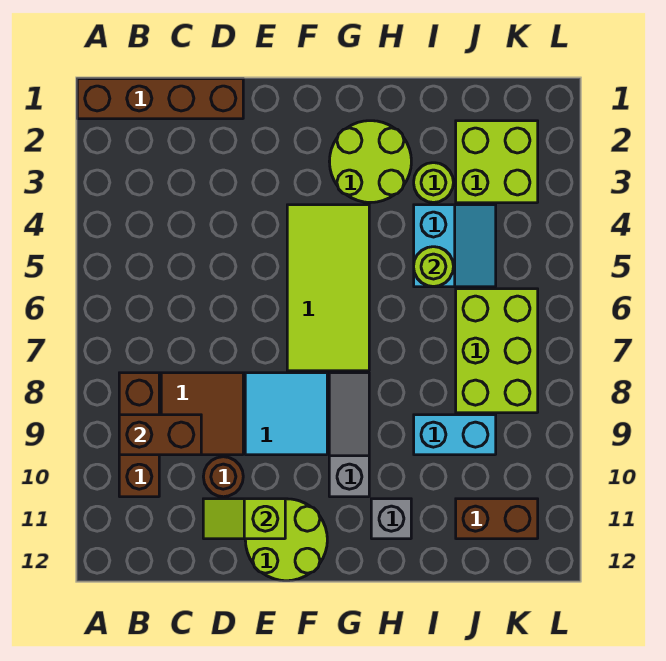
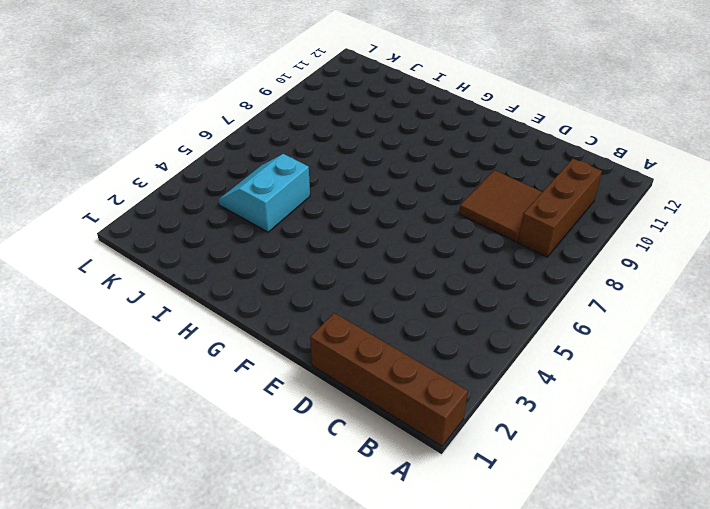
none -> brown 1x1 round brick [203,457,243,497]
none -> cyan 2x2 tile [245,373,327,455]
none -> lime 2x2 round brick [245,499,327,581]

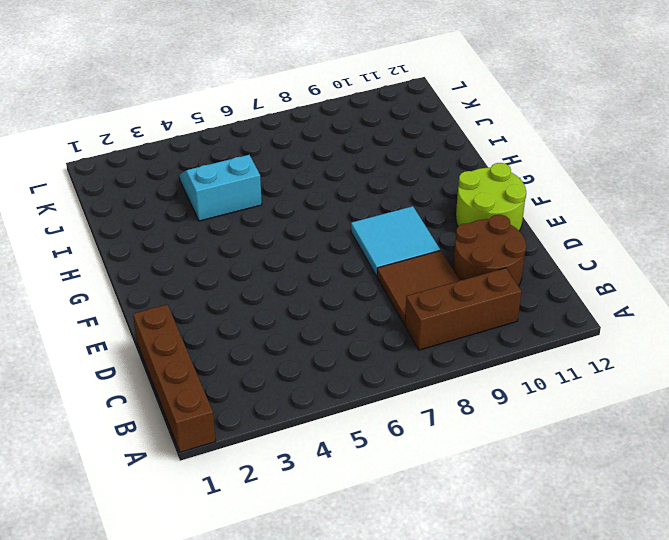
brown 2x2 round brick [453,215,526,286] -> brown 1x1 round brick [203,457,243,497]
none -> lime 2x4 tile [287,205,369,371]
none -> lime 2x2 round brick [329,121,411,203]
none -> grey 1x3 slope [329,373,369,497]

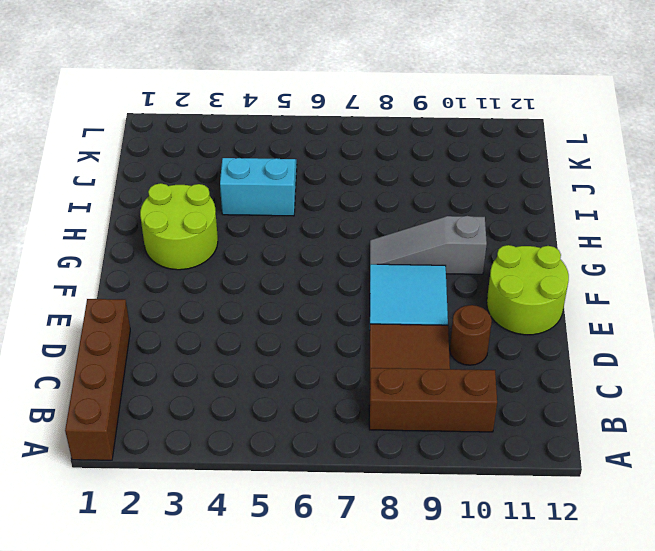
none -> lime 2x4 tile [287,205,369,371]
none -> grey 1x1 brick [371,499,411,539]
none -> lime 1x1 round brick [414,163,453,203]

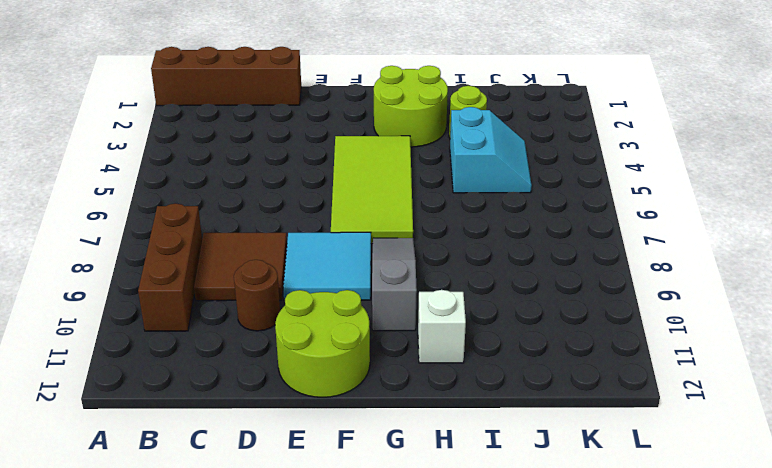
white 1x1 brick [418,290,466,363] -> grey 1x1 brick [371,499,411,539]
none -> cyan 1x2 brick [414,415,496,455]
none -> lime 2x2 brick [456,121,538,203]
none -> lime 2x3 brick [456,289,538,413]

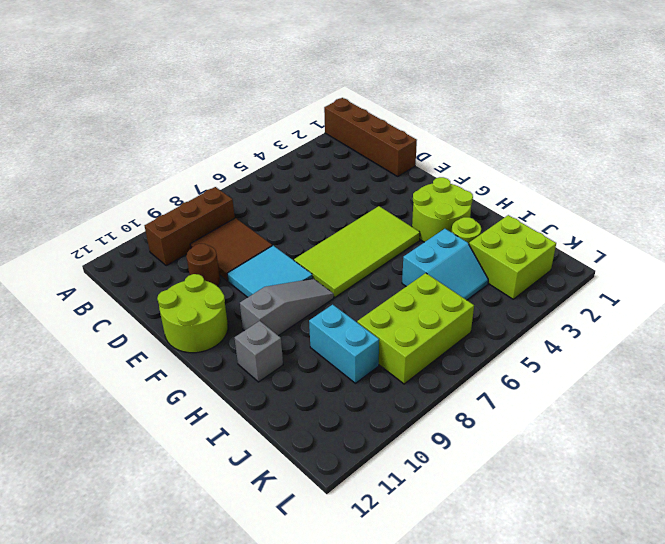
none -> brown 1x2 brick [456,499,538,539]
none -> brown 1x2 brick [119,415,201,455]
none -> lime 1x2 slope [203,499,285,539]

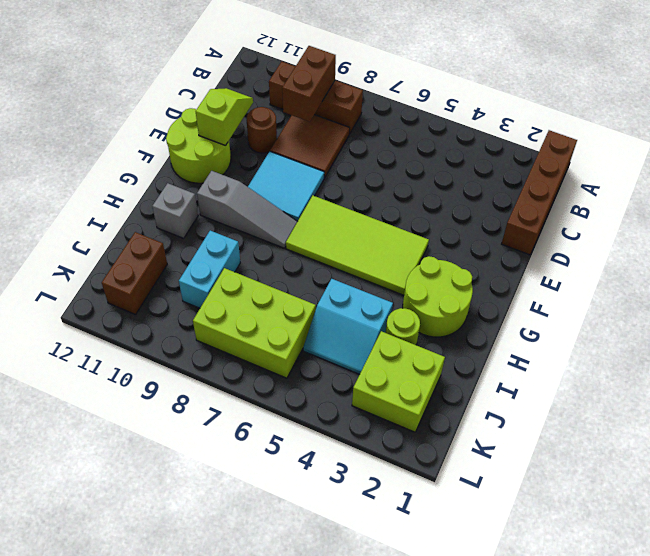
none -> lime 1x1 round brick [414,247,453,287]

